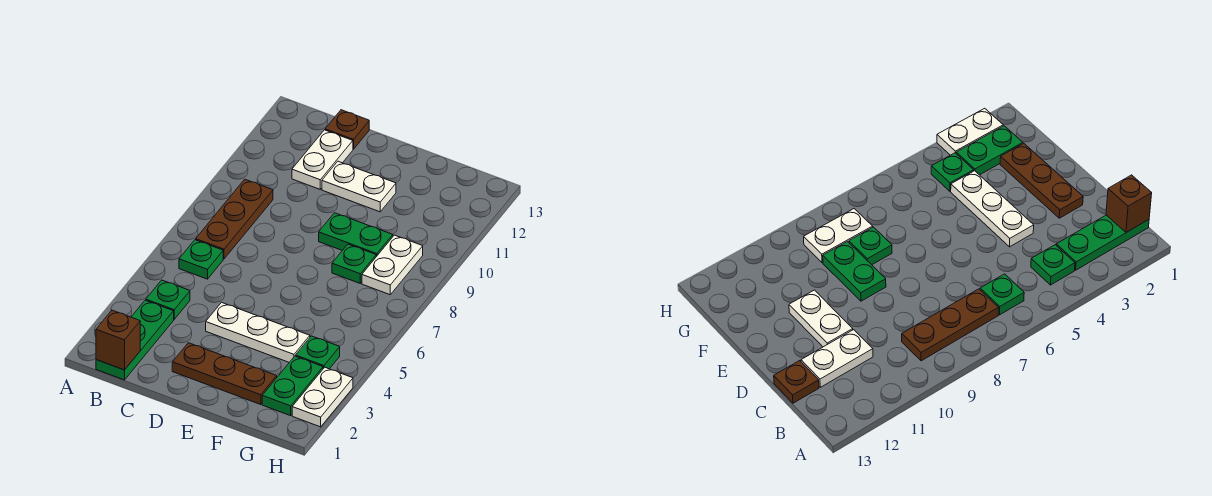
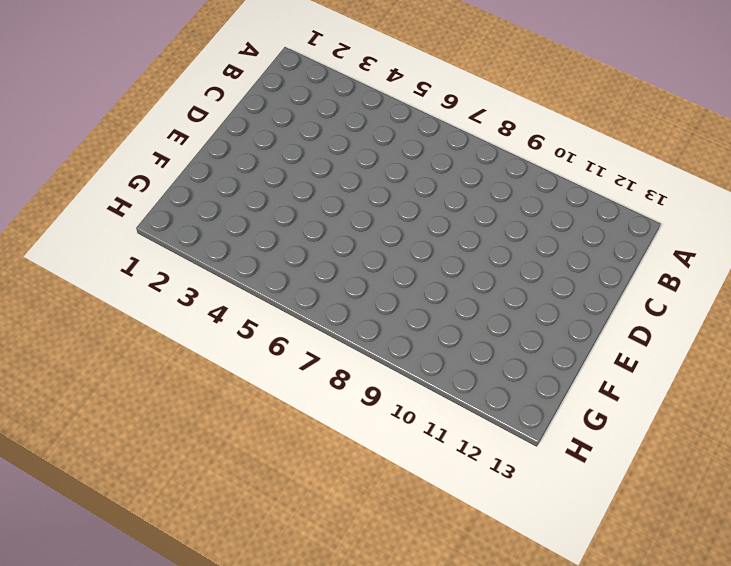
none -> green 1x3 plate [96,300,174,380]
none -> green 1x1 plate [146,280,190,319]
none -> green 1x1 plate [179,240,223,279]

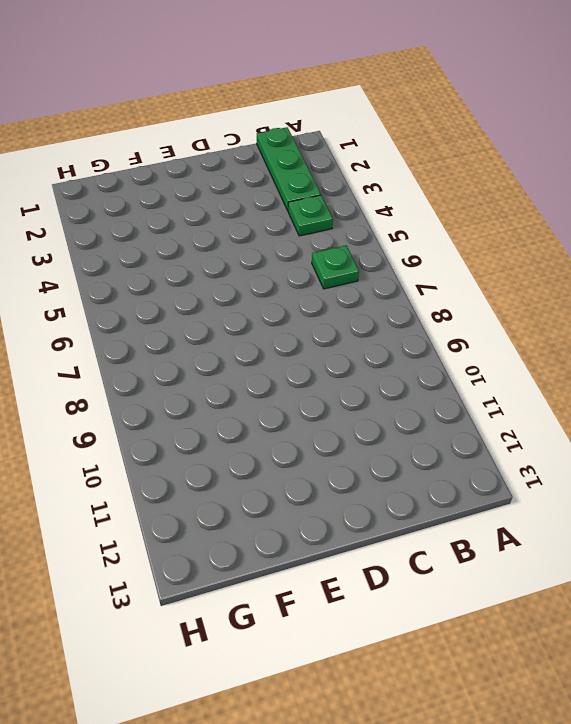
none -> brown 1x3 plate [196,179,273,259]
none -> white 1x2 plate [292,130,353,189]
none -> brown 1x1 plate [325,110,369,149]

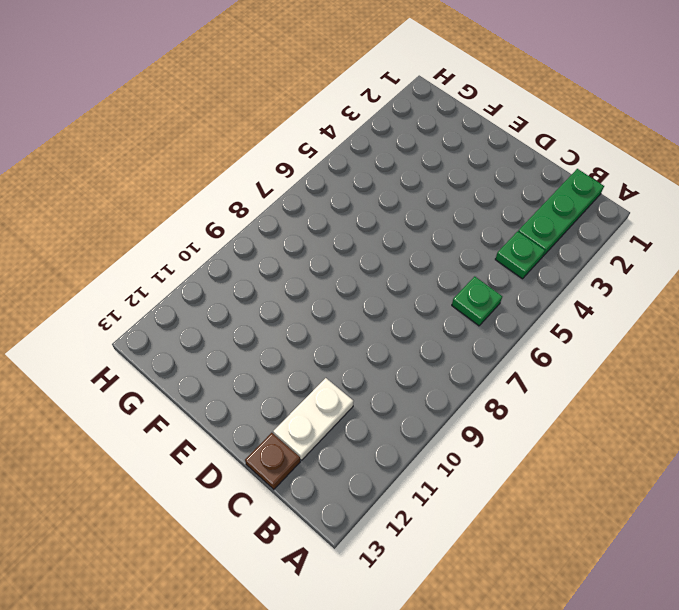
none -> brown 1x3 plate [196,179,273,259]
none -> brown 1x3 plate [172,343,277,405]
none -> white 1x3 plate [206,302,310,362]

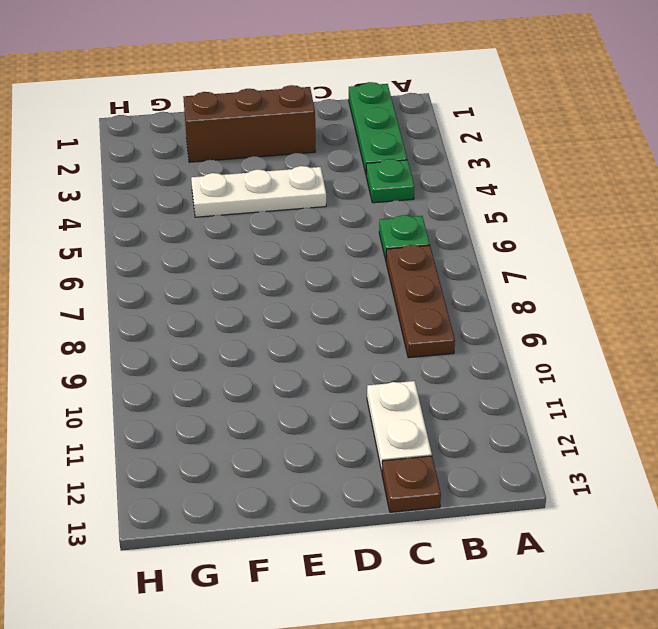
brown 1x3 brick [183,85,315,162] -> brown 1x3 plate [172,343,277,405]
none -> white 1x2 plate [322,161,396,212]
none -> green 1x2 plate [319,213,393,257]
none -> green 1x1 plate [332,244,376,283]

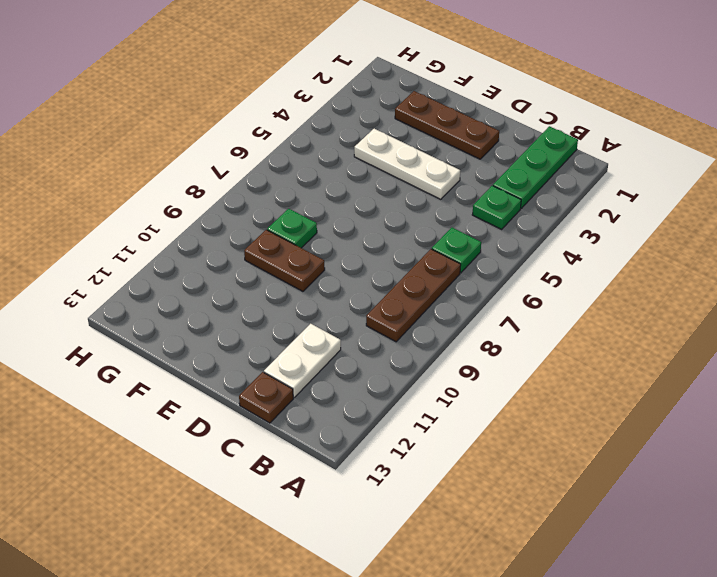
brown 1x2 plate [244,230,325,291] -> green 1x2 plate [319,213,393,257]
none -> white 1x2 plate [322,161,396,212]
none -> green 1x2 plate [262,356,323,416]
none -> green 1x1 plate [296,336,340,369]

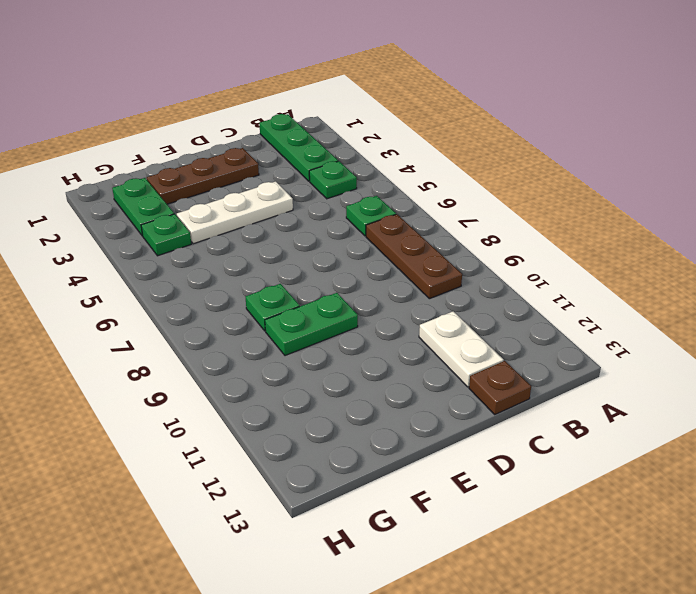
none -> white 1x2 plate [322,161,396,212]
none -> white 1x2 plate [362,235,423,295]
none -> white 1x2 plate [292,367,353,427]

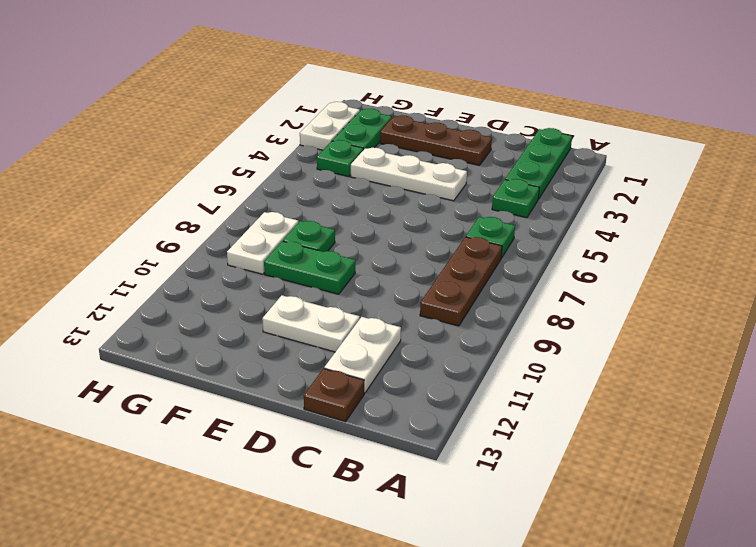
none -> brown 1x1 brick [96,310,140,370]

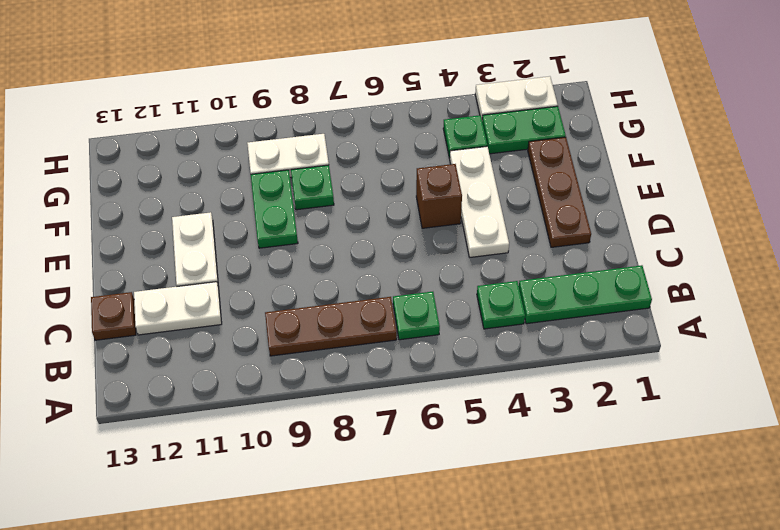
brown 1x1 brick [416,164,462,228] -> brown 1x1 brick moved to [96,310,140,370]

